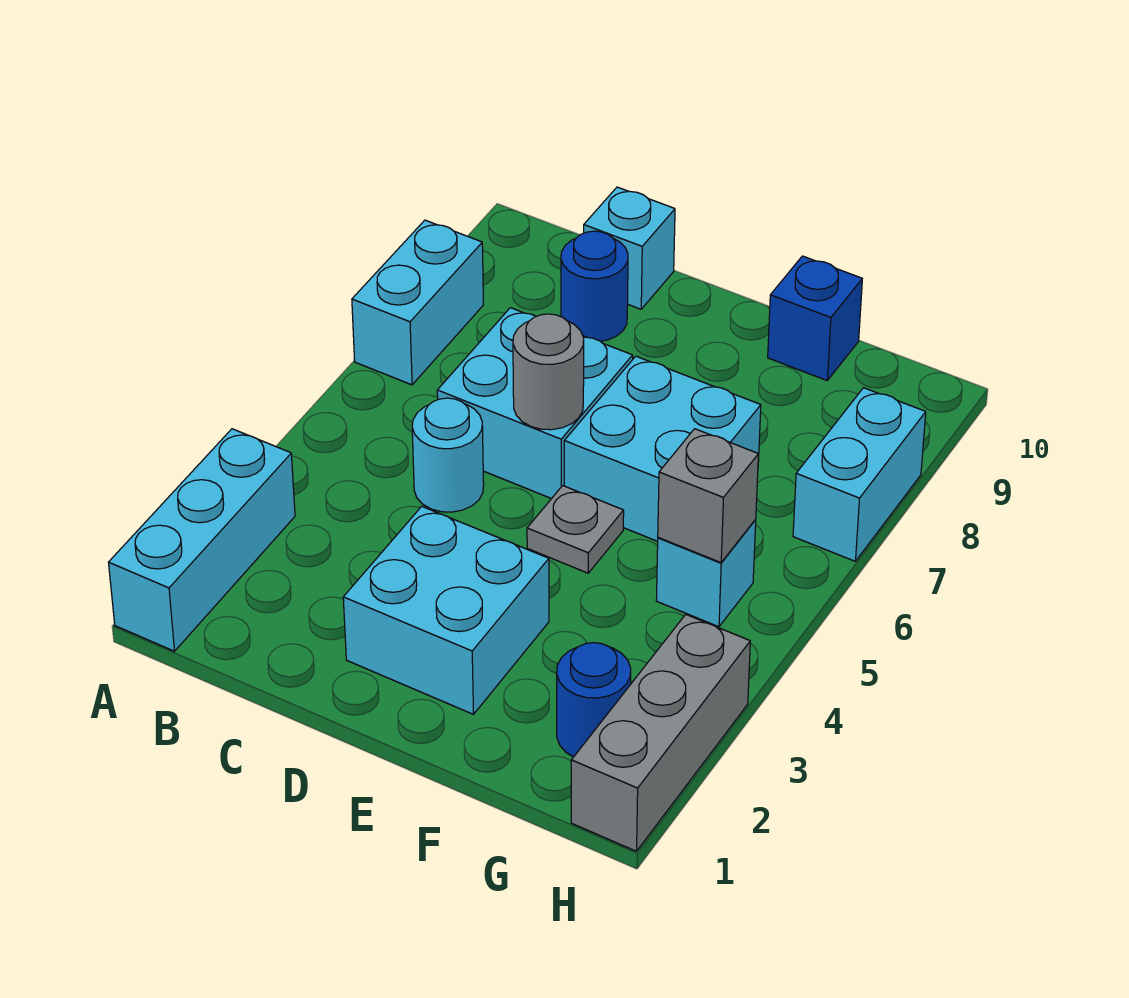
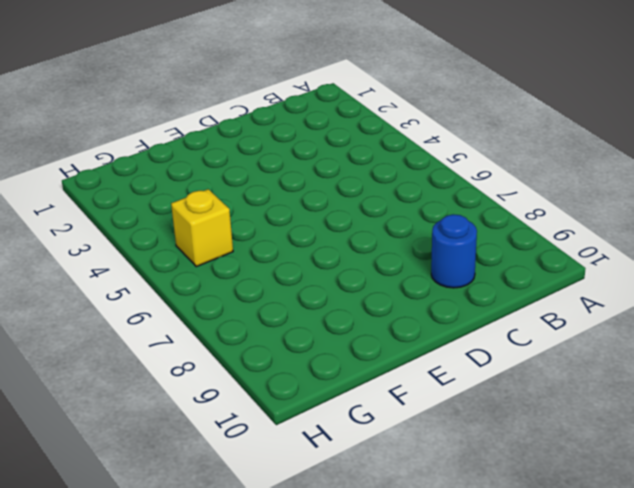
yellow 1x1 brick [171,189,233,267] -> cyan 1x1 brick [656,519,756,627]
none -> cyan 1x3 brick [109,429,295,651]
none -> cyan 1x2 brick [352,220,483,385]
none -> cyan 1x1 round brick [412,398,484,512]

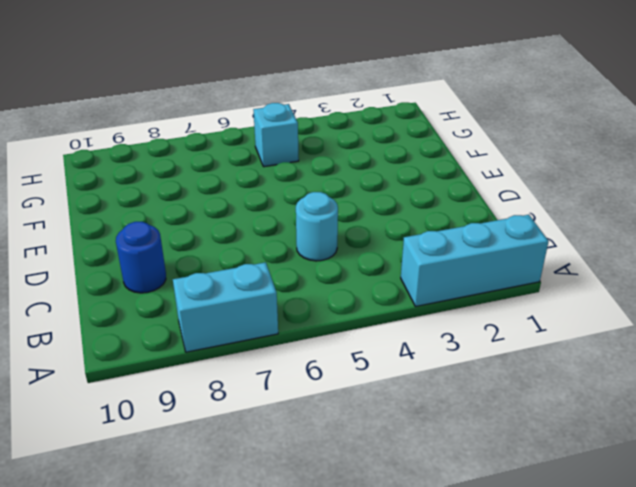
none -> cyan 2x2 brick [437,308,633,499]
none -> cyan 1x1 brick [584,187,675,309]
none -> cyan 2x2 brick [343,506,549,714]

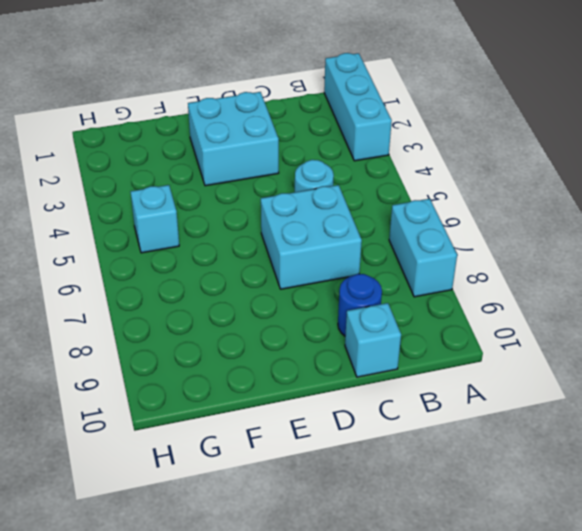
none -> grey 1x1 plate [527,486,624,573]
none -> cyan 2x2 brick [564,356,761,541]
none -> blue 1x1 brick [768,256,862,380]

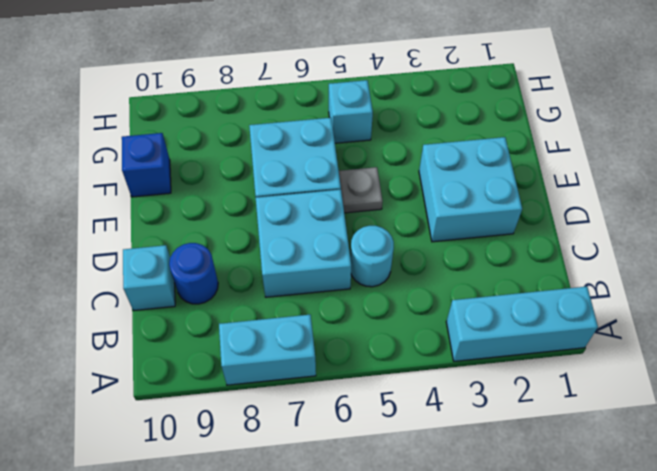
none -> blue 1x1 round brick [557,643,631,757]
none -> grey 1x3 brick [571,615,750,851]
none -> cyan 1x2 brick [793,388,926,561]

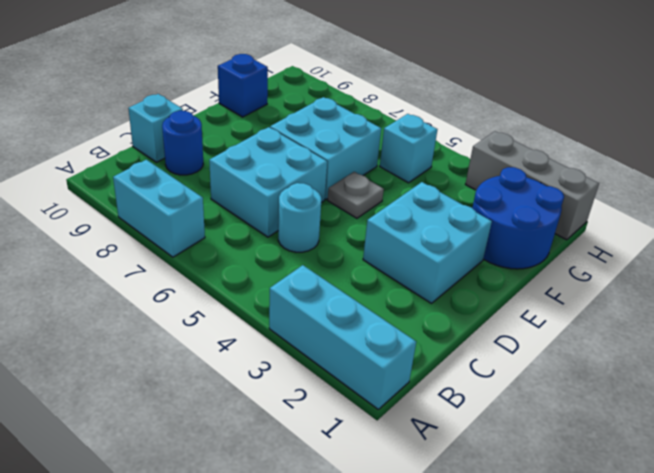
blue 2x2 round brick [473,167,564,269] -> blue 1x1 round brick [557,643,631,757]
none -> cyan 1x2 brick [793,388,926,561]
none -> grey 1x1 round brick [513,314,584,430]
none -> grey 1x1 brick [658,429,758,563]

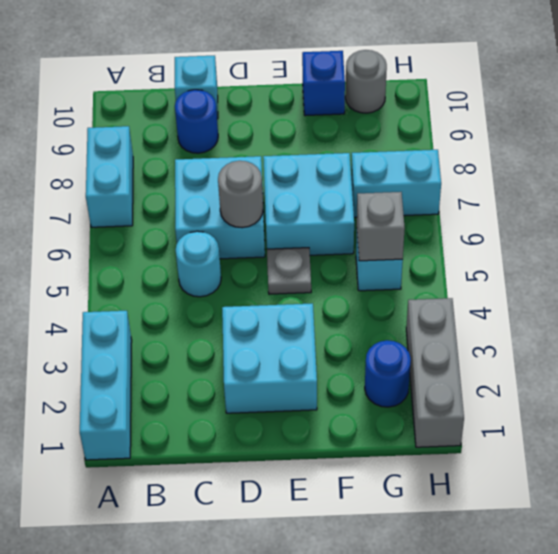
cyan 1x2 brick [351,150,441,217] -> cyan 1x2 brick turned to [793,388,926,561]
grey 1x1 round brick [345,50,387,113] -> none

